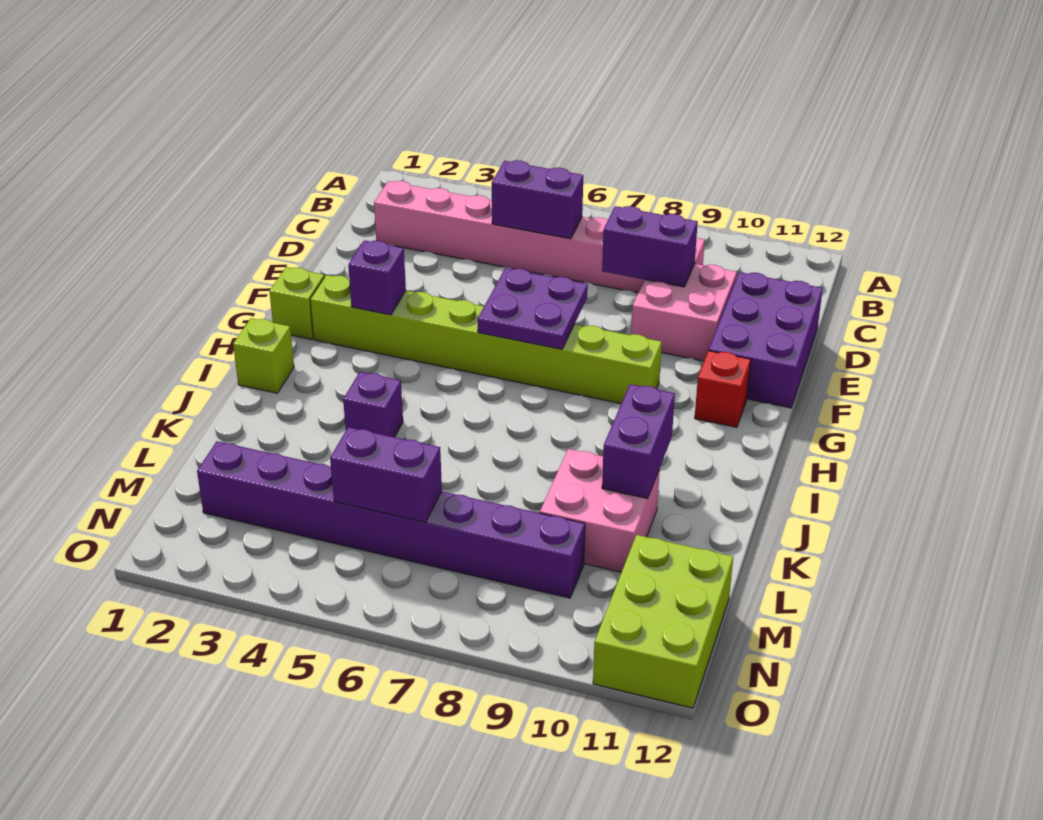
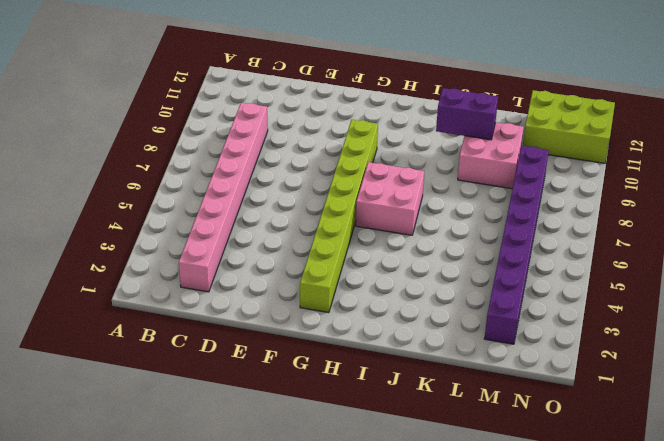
pink 2x2 brick [356,162,424,235] -> pink 2x2 brick moved to [631,264,737,361]
none -> purple 2x3 brick [709,272,823,408]
none -> lime 1x1 brick [269,267,324,340]
none -> red 1x1 brick [695,351,751,427]

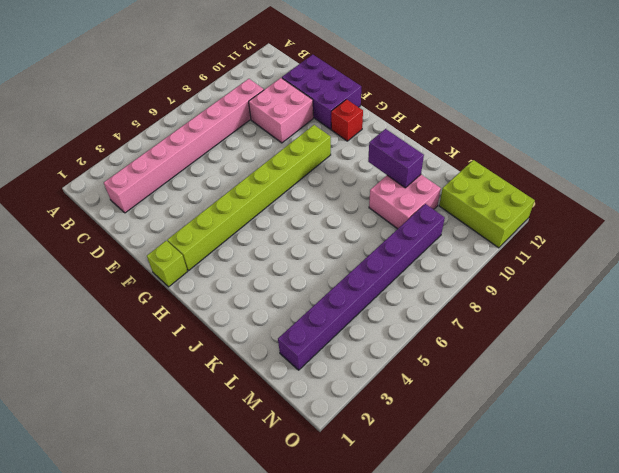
none -> lime 1x1 brick [233,318,294,393]
none -> purple 1x1 brick [343,372,403,437]
none -> purple 1x2 brick [492,160,583,239]

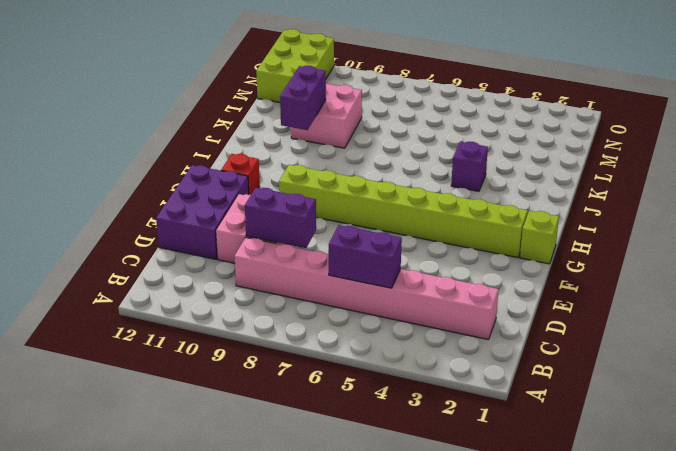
none -> lime 1x1 brick [233,318,294,393]
none -> purple 1x8 brick [197,441,585,598]
none -> purple 2x2 plate [478,268,588,349]

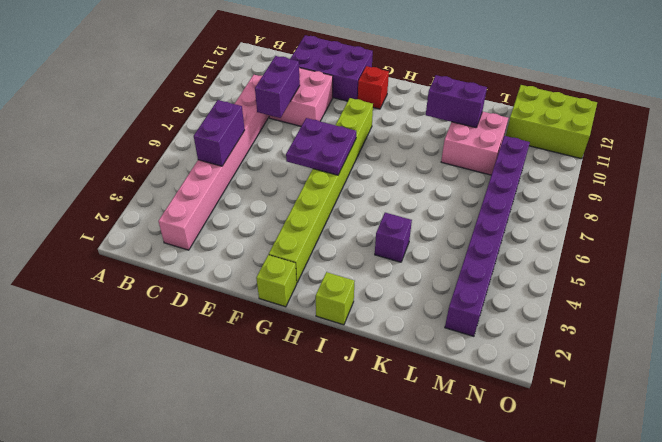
none -> purple 1x1 brick [348,240,406,315]
none -> purple 1x2 brick [330,427,442,522]

